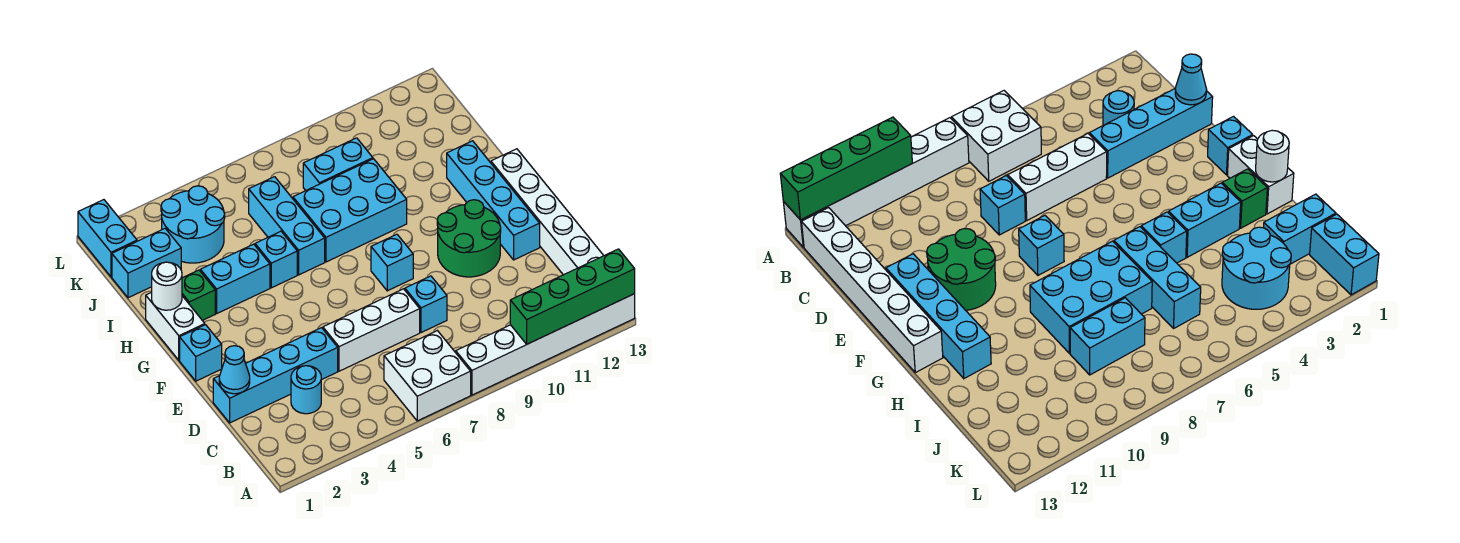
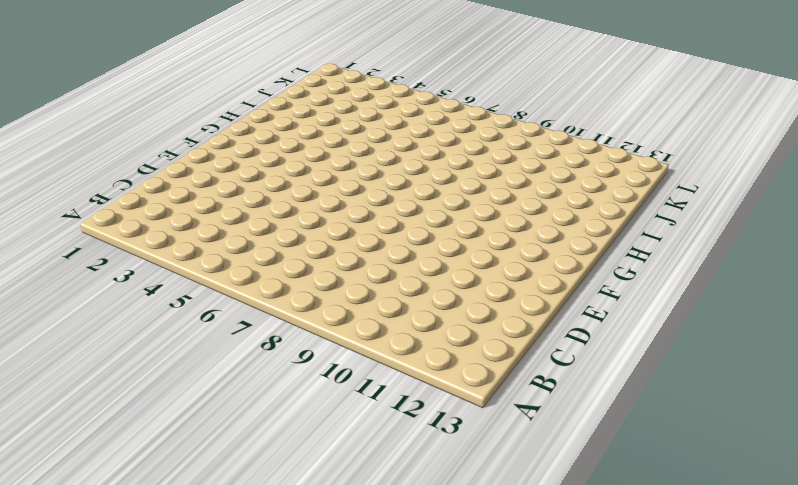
none -> white 2x2 brick [384,331,471,421]
none -> white 1x6 brick [456,294,635,395]
none -> white 1x6 brick [491,149,604,275]

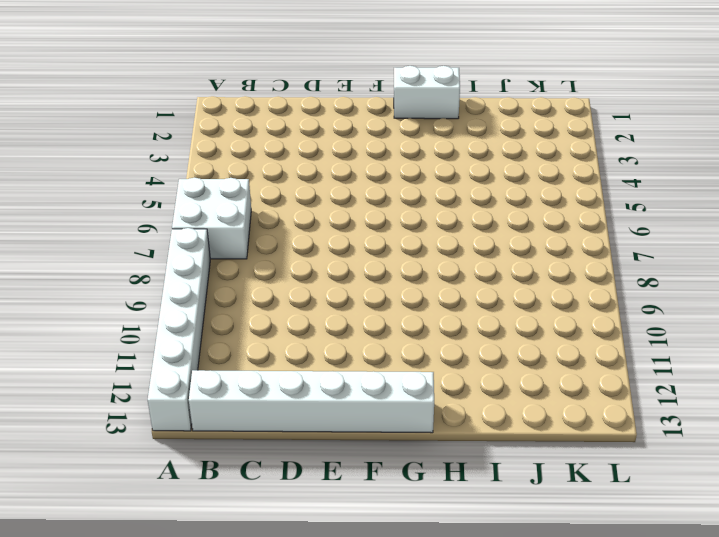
none -> cyan 1x1 round brick [291,366,321,414]
none -> cyan 1x4 brick [213,328,338,423]
none -> white 1x3 brick [323,289,420,371]

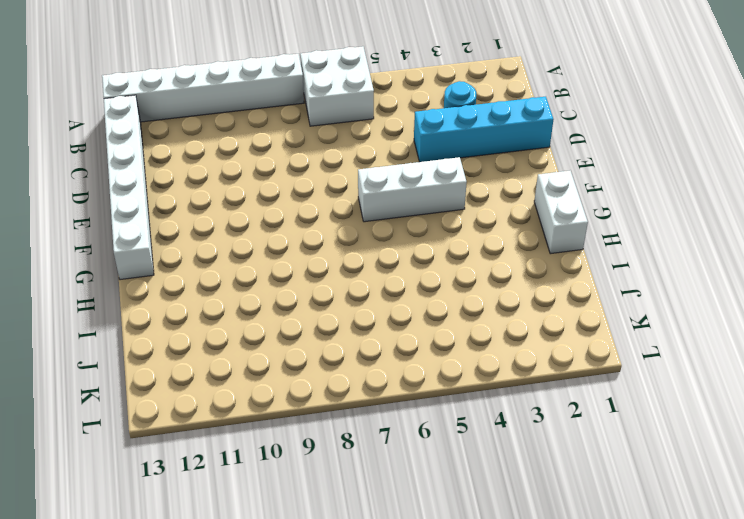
white 1x3 brick [358,157,467,222] -> white 1x3 brick moved to [323,289,420,371]
none -> cyan 1x1 brick [405,276,447,333]
none -> green 2x2 round brick [437,200,501,277]
none -> cyan 1x4 brick [447,141,540,260]

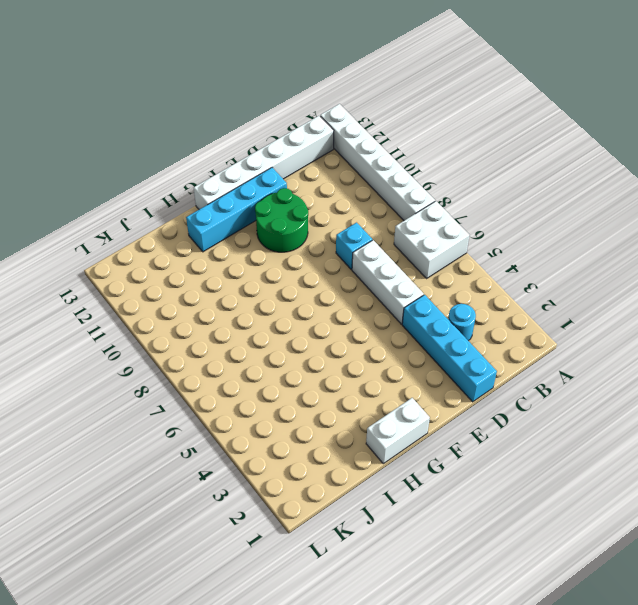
none -> cyan 1x1 brick [180,325,222,381]
none -> cyan 1x1 brick [371,234,413,291]
none -> green 1x1 brick [182,270,215,321]

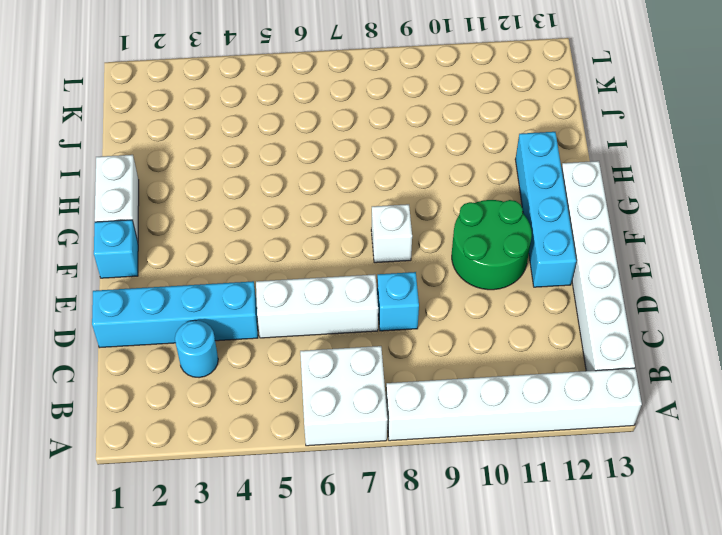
white 1x1 brick [371,204,412,263] -> cyan 1x1 brick [371,234,413,291]
none -> green 1x1 brick [182,270,215,321]
none -> cyan 1x2 brick [200,244,270,313]
none -> cyan 1x1 brick [255,231,297,288]

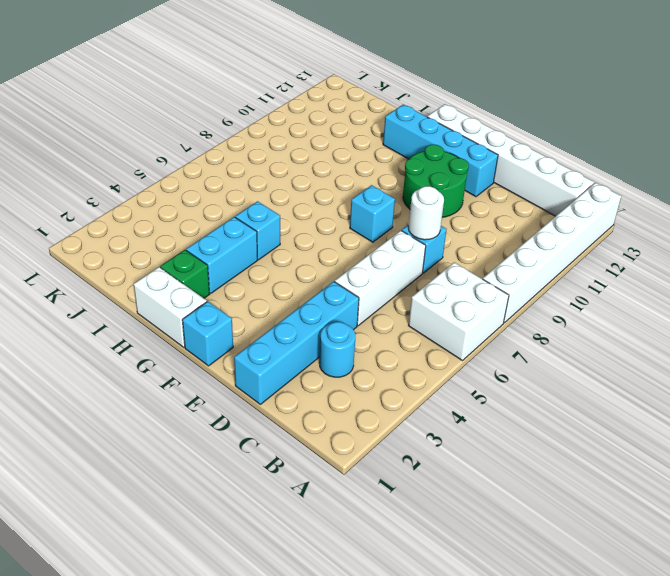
white 1x1 round brick [408,186,444,240] -> white 1x1 round brick moved to [152,262,182,310]
none -> cyan 1x3 brick [249,177,325,275]
none -> cyan 2x3 brick [293,159,407,262]
none -> cyan 1x2 brick [112,229,181,298]

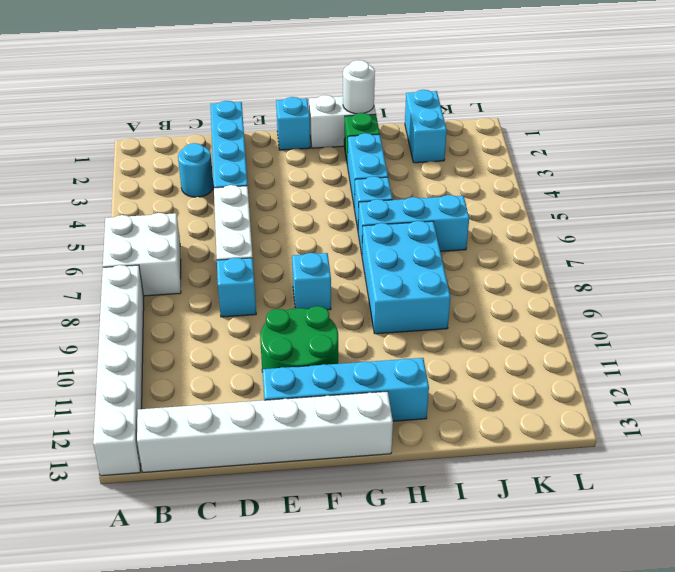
none -> cyan 2x2 round brick [161,186,225,263]
none -> cyan 1x2 brick [303,138,373,190]
none -> cyan 1x2 brick [78,200,137,277]

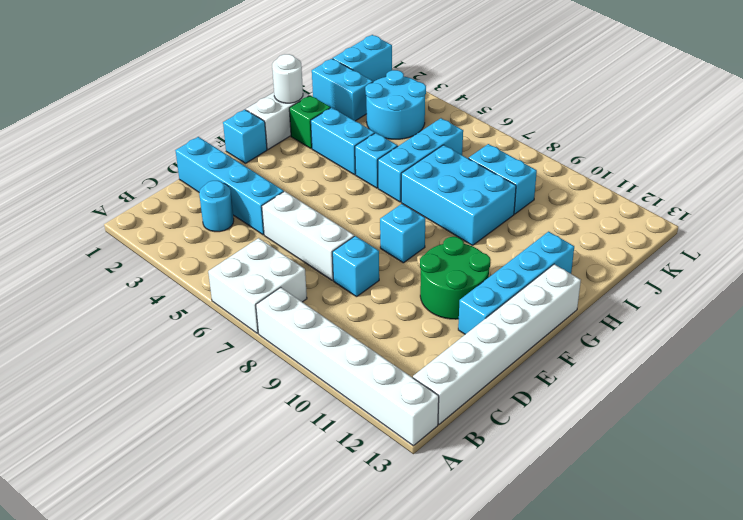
none -> green 1x4 brick [510,249,635,344]
none -> cyan 1x1 cone [219,346,250,394]

